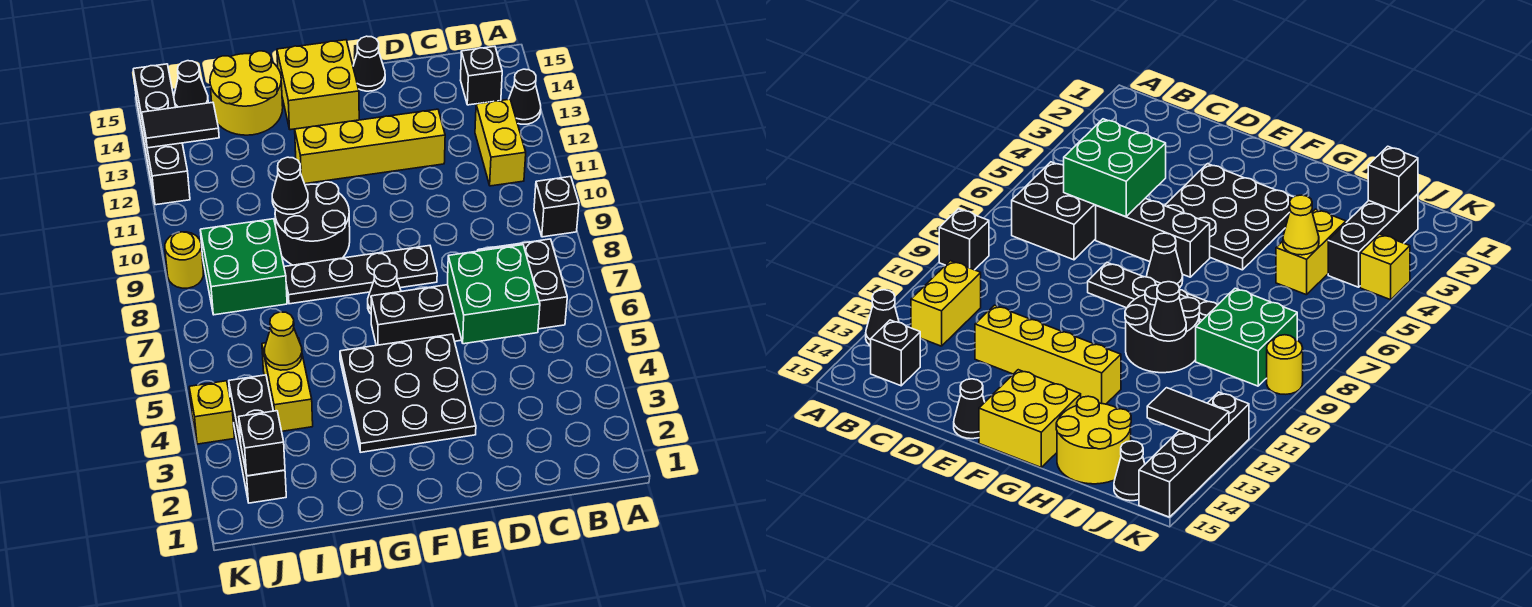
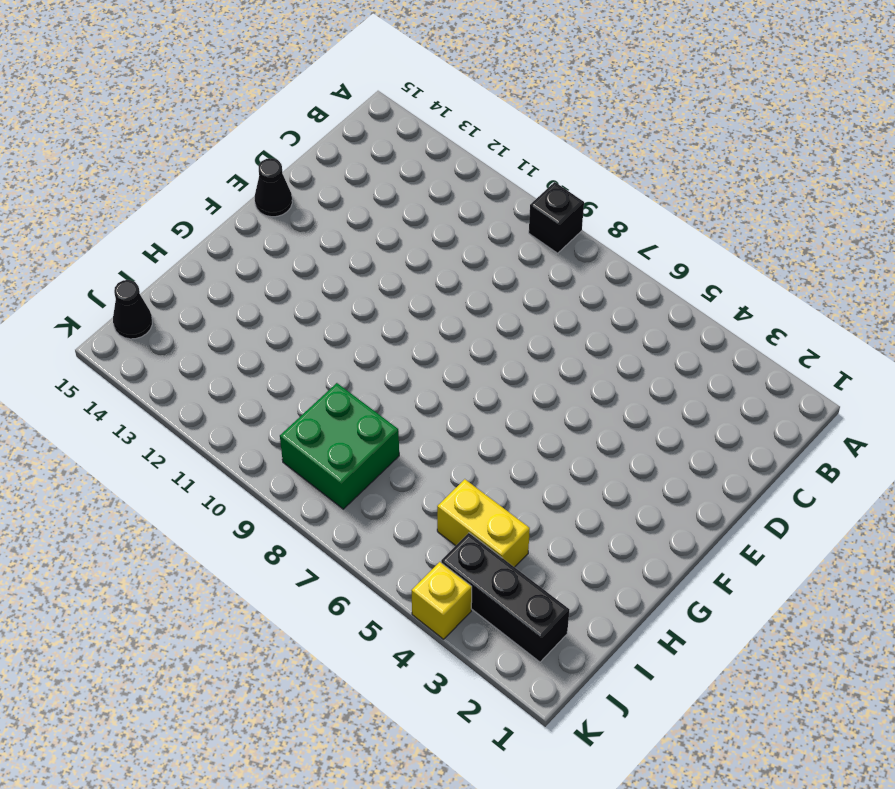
none -> black 1x1 cone [509,69,541,124]
none -> black 2x2 brick [478,239,567,329]
none -> yellow 1x2 brick [475,99,526,186]

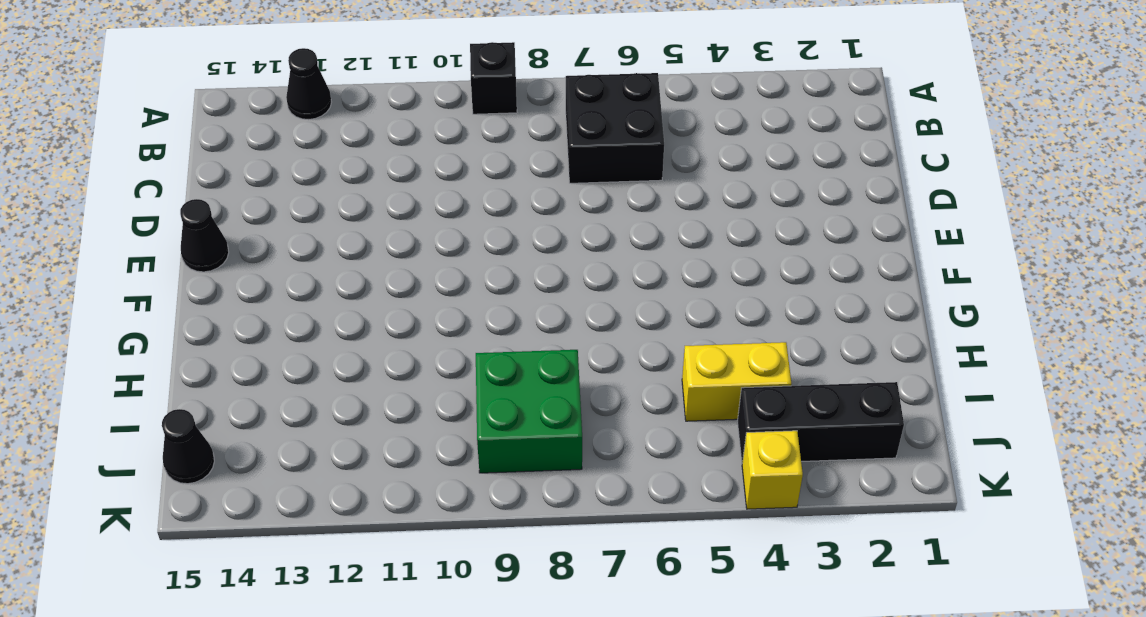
none -> yellow 1x2 brick [475,99,526,186]
none -> black 1x1 brick [461,46,502,105]
none -> black 1x3 brick [371,285,462,345]

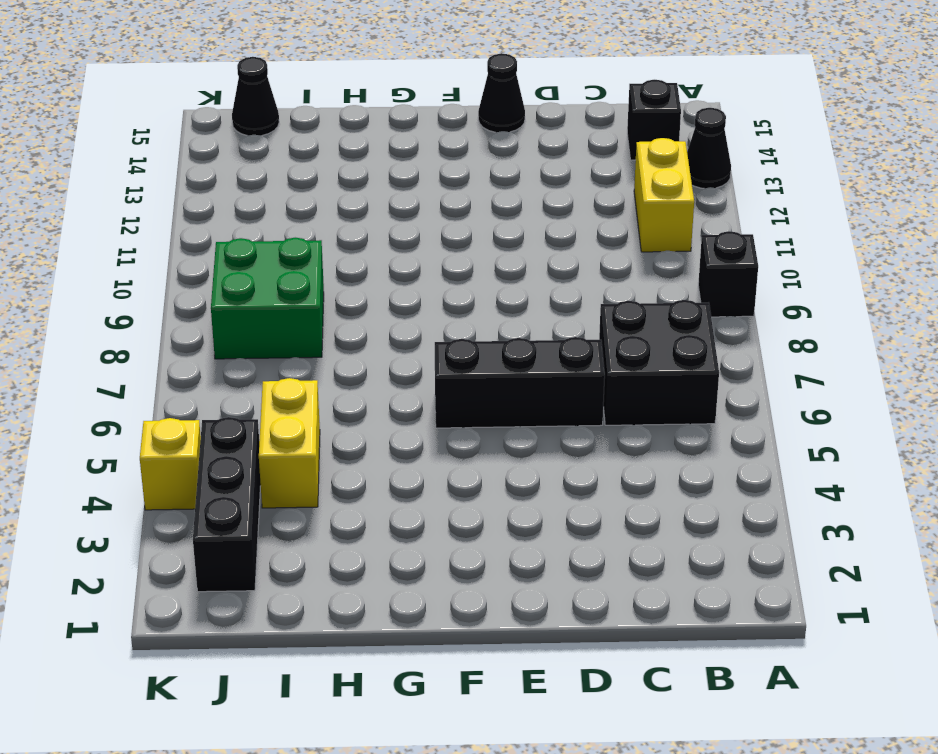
none -> yellow 1x4 brick [295,109,445,184]
none -> black 3x3 plate [340,334,476,452]
none -> black 1x4 plate [284,246,437,304]

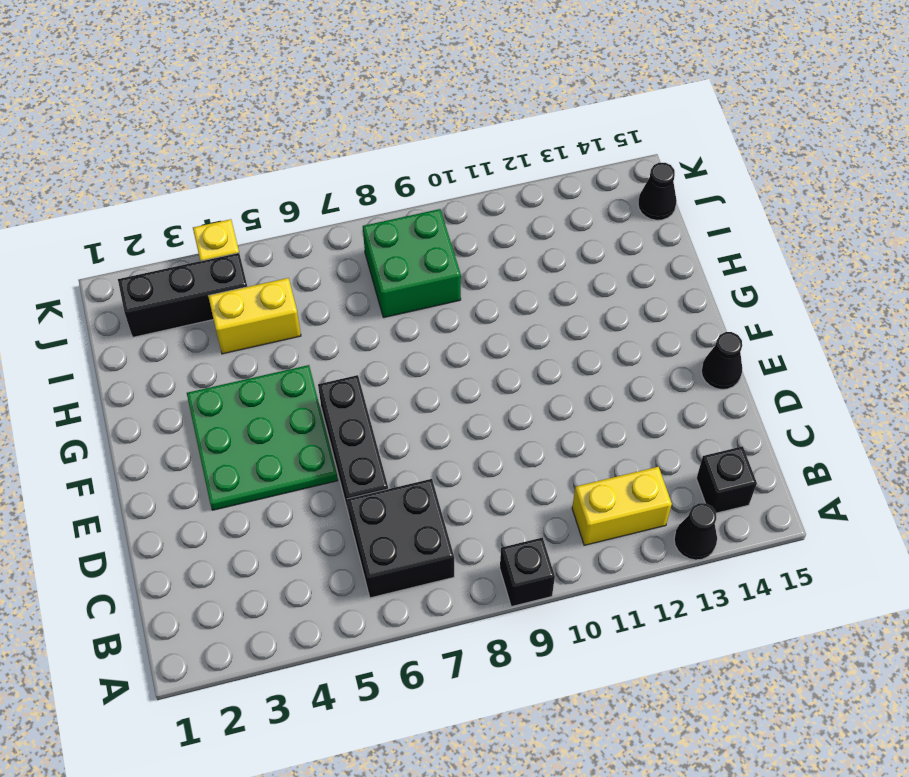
green 3x3 plate [187,365,338,510] -> black 3x3 plate [340,334,476,452]
none -> yellow 1x4 brick [295,109,445,184]
none -> black 1x4 plate [284,246,437,304]
none -> black 1x1 cone [368,264,401,314]

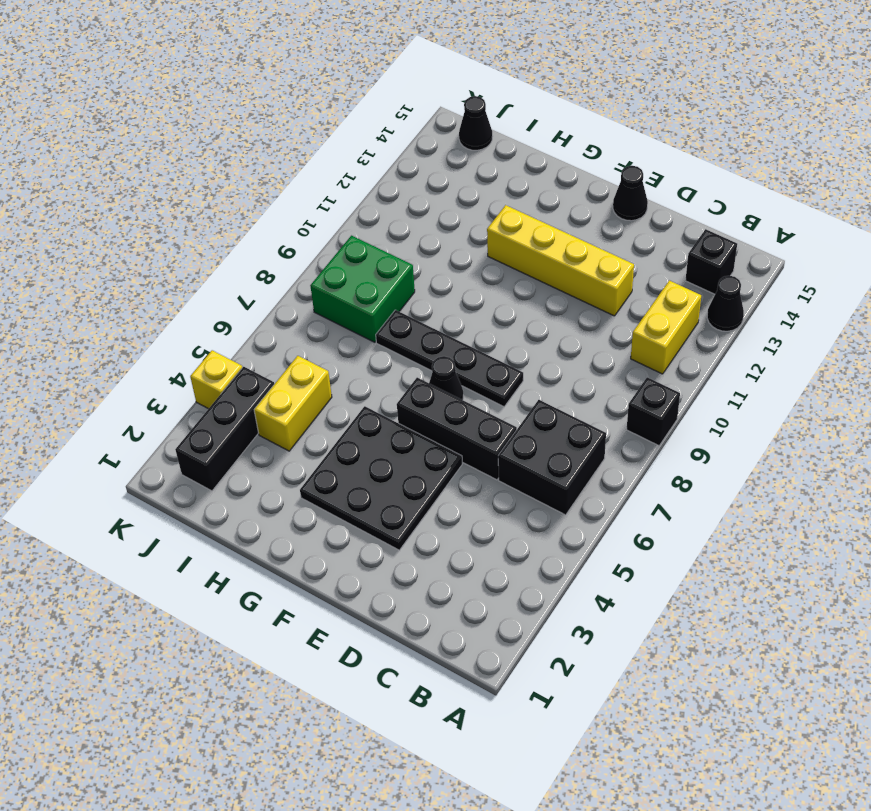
none -> yellow 2x2 brick [277,40,359,130]
none -> black 2x2 round brick [275,182,350,265]
none -> yellow 2x2 round brick [210,51,283,135]

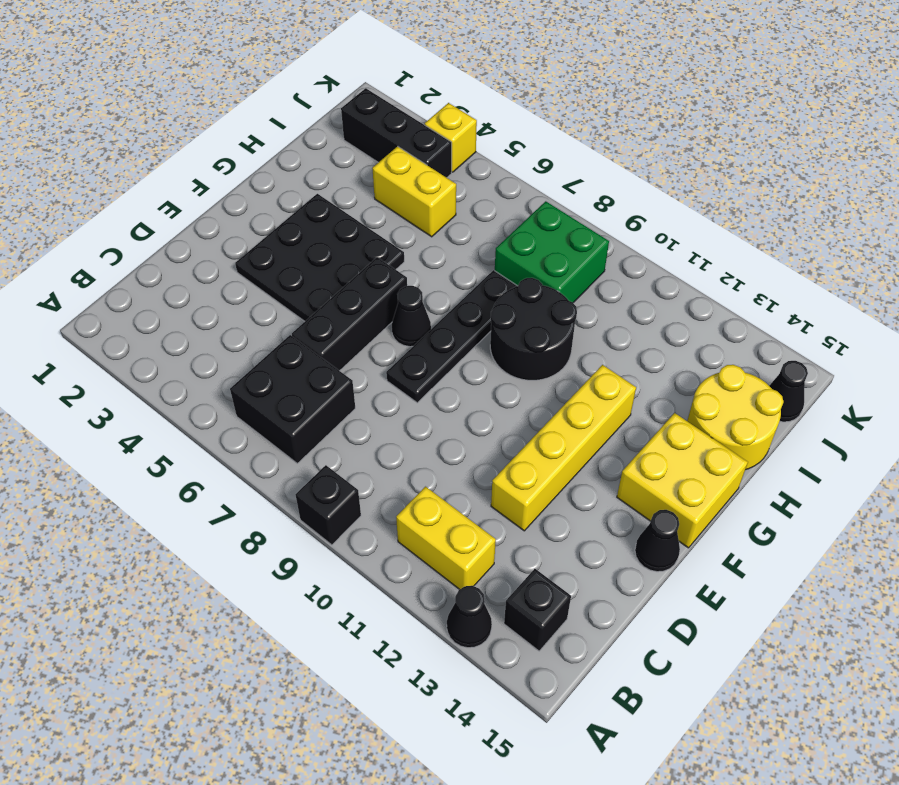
none -> yellow 1x1 round brick [165,232,203,288]
none -> black 1x4 brick [133,64,190,205]
none -> green 2x2 brick [447,245,540,344]

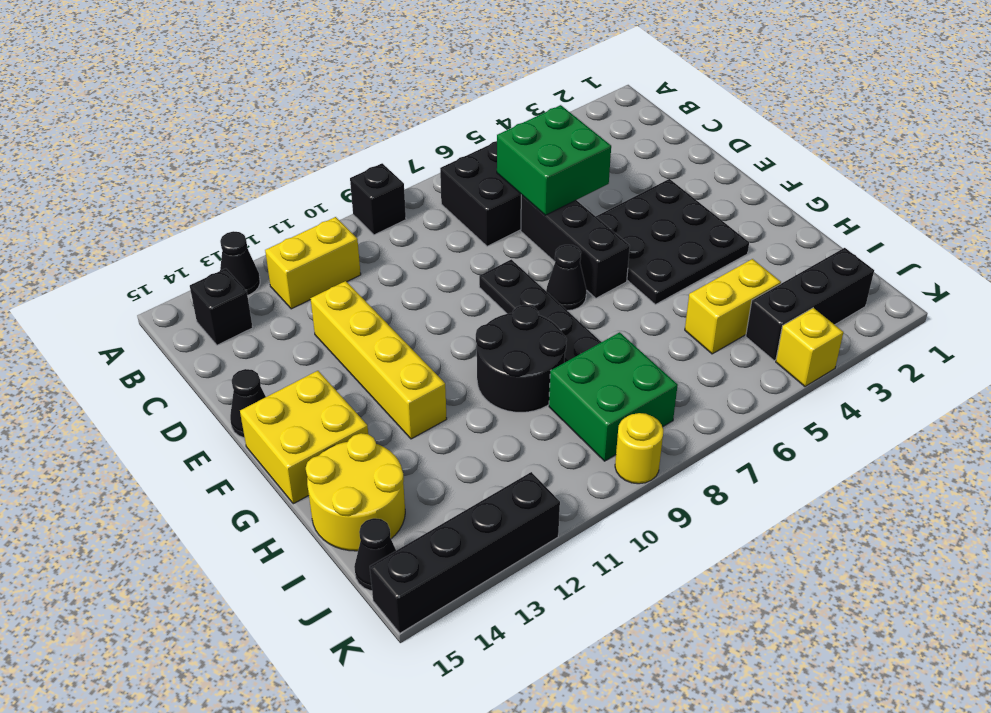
none -> black 1x1 cone [272,157,308,214]
none -> yellow 1x1 cone [265,312,302,370]
none -> black 1x1 brick [239,411,285,476]

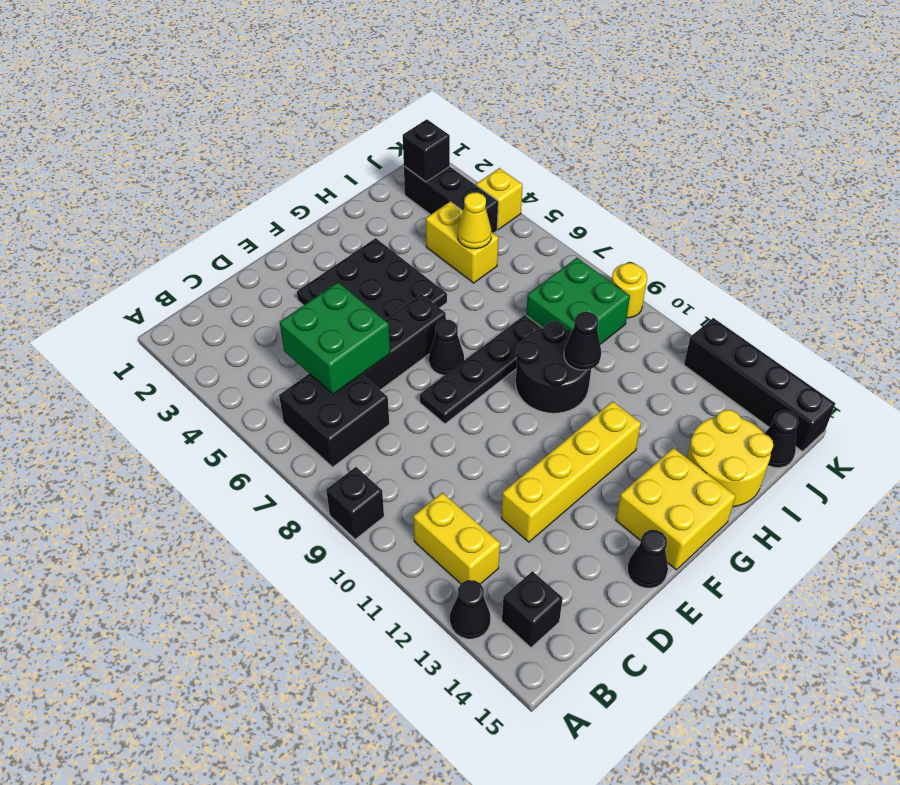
none -> black 1x2 tile [142,102,219,148]

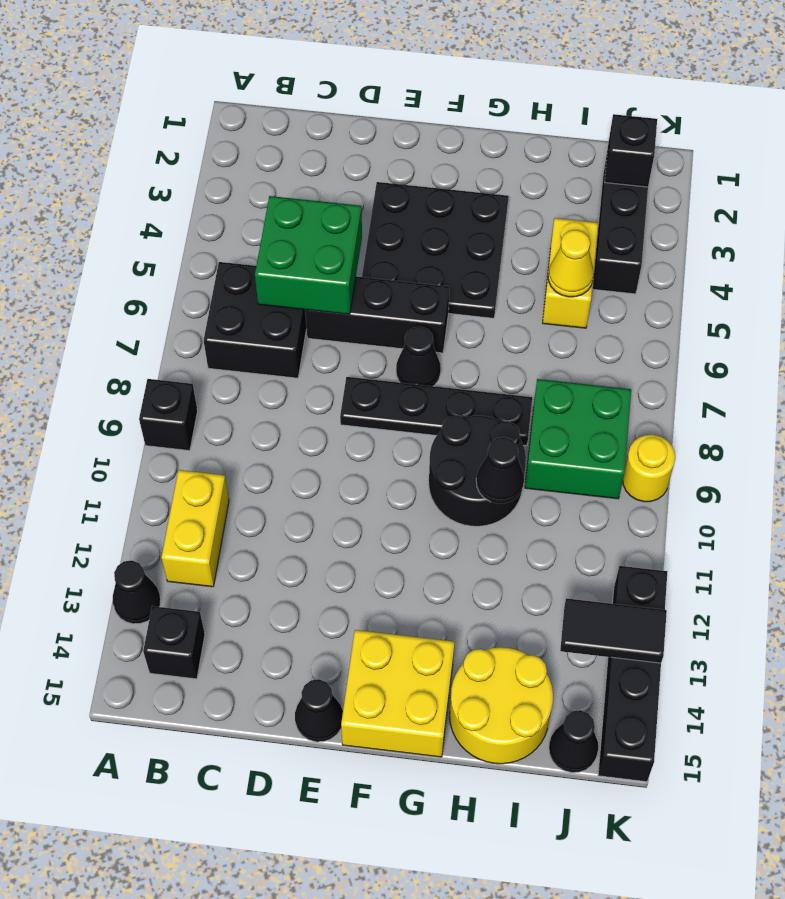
none -> yellow 1x4 brick [295,109,445,184]
none -> yellow 1x1 brick [189,381,234,444]

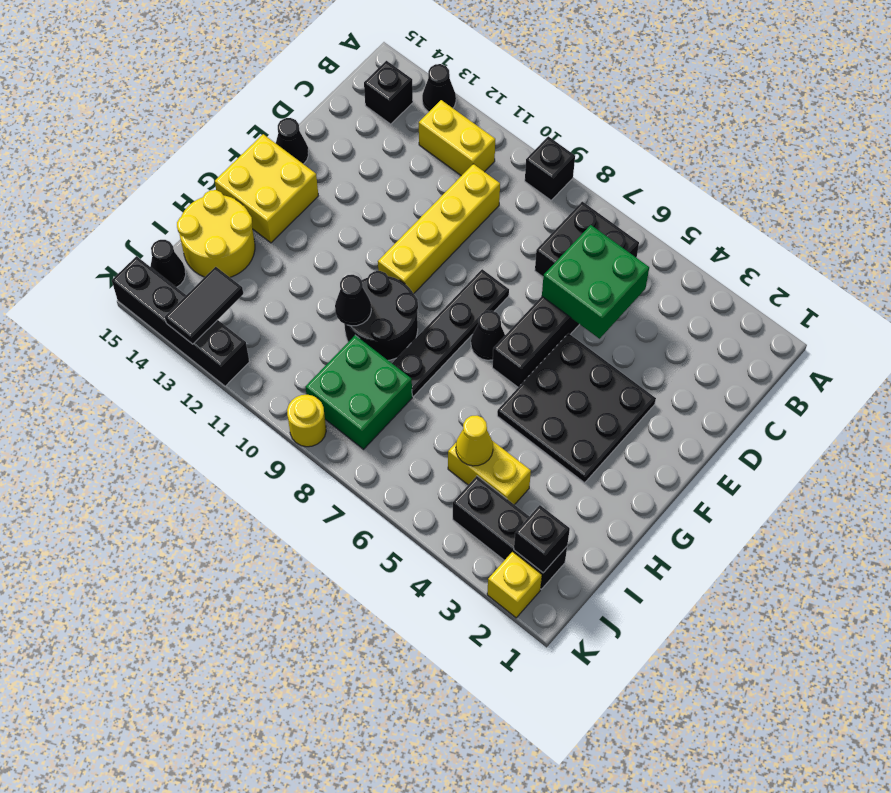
yellow 1x4 brick [378,164,500,294] -> yellow 1x4 brick moved to [295,109,445,184]
yellow 1x1 brick [487,552,542,618] -> yellow 1x1 brick moved to [189,381,234,444]

